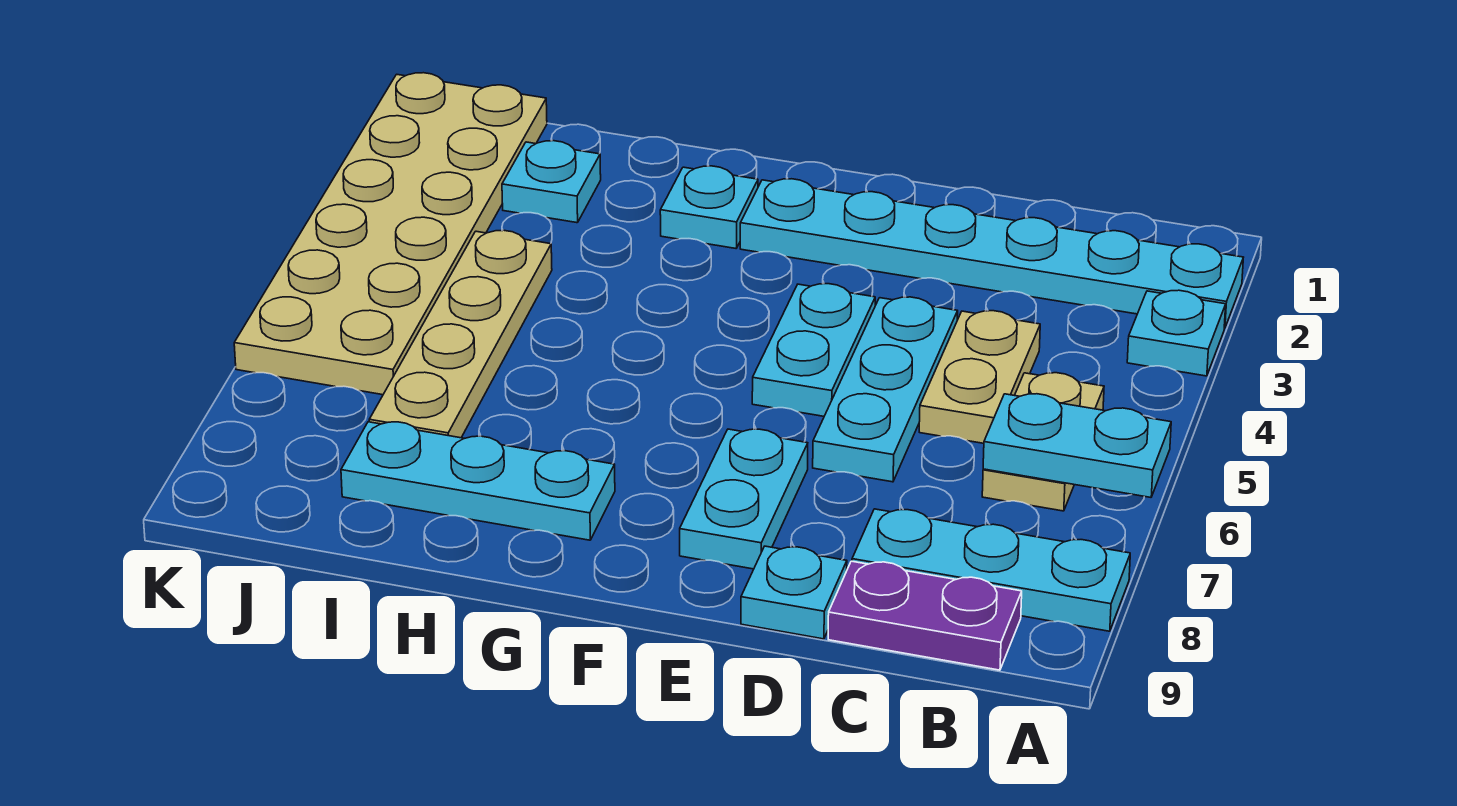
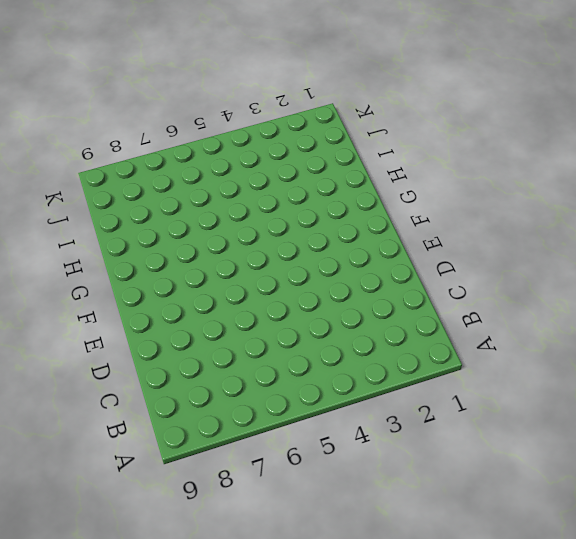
none -> cyan 1x6 plate [740,179,1243,328]
none -> cyan 1x1 plate [1127,290,1226,376]
none -> cyan 1x3 plate [852,509,1130,631]

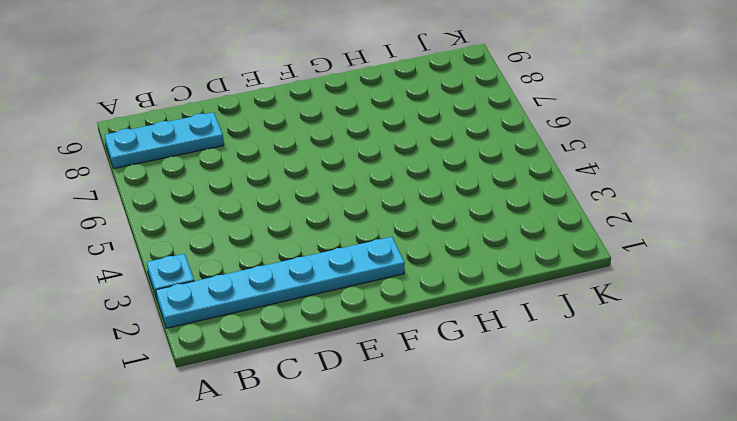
none -> tan 1x2 plate [982,373,1104,511]
none -> purple 1x2 plate [828,561,1022,670]
none -> tan 1x2 plate [919,311,1040,443]

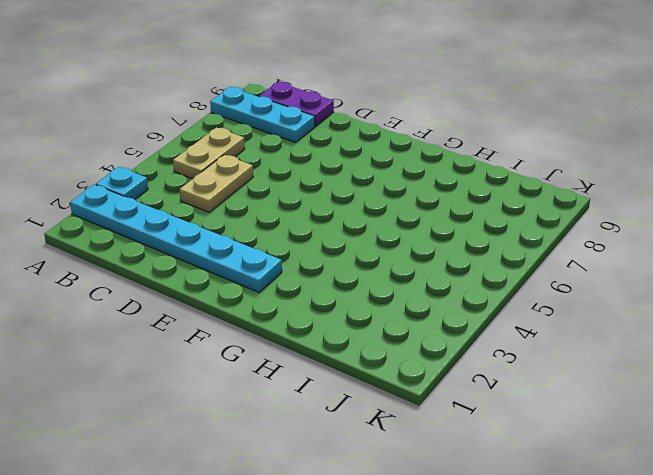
none -> cyan 1x3 plate [813,297,958,482]
none -> cyan 1x1 plate [741,546,847,639]
none -> cyan 1x2 plate [752,284,875,416]

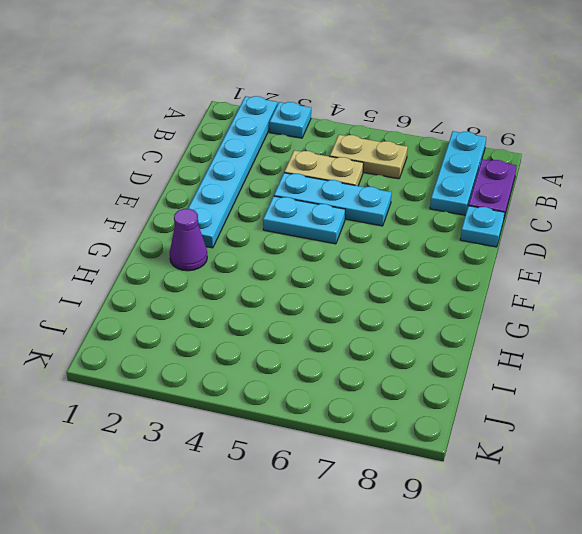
purple 1x1 cone [170,209,207,271] -> cyan 1x1 plate [660,166,758,248]
none -> cyan 1x2 plate [680,429,808,569]
none -> cyan 1x3 plate [341,422,615,540]
none -> cyan 1x1 plate [502,141,601,223]

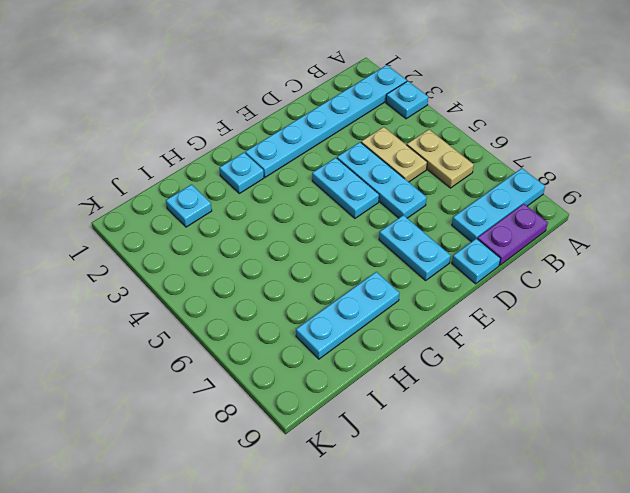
none -> tan 1x4 plate [369,230,552,438]
none -> tan 2x6 plate [234,73,547,395]
none -> cyan 1x2 plate [983,394,1171,497]

